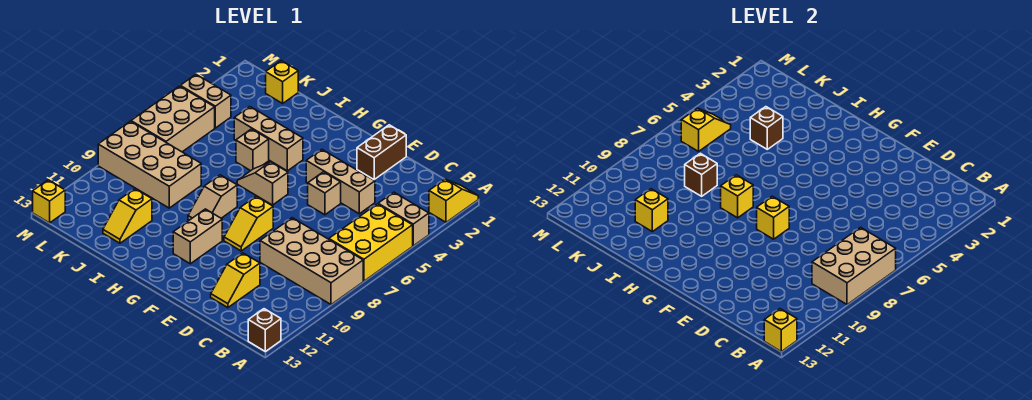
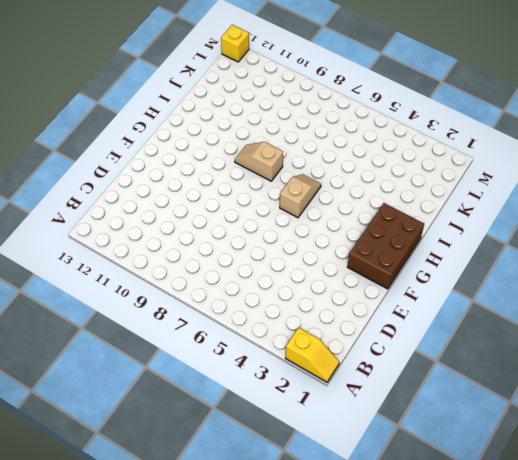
brown 2x3 brick [347,203,424,289] -> none
none -> tan 1x2 brick [378,192,429,246]
none -> yellow 2x3 brick [329,204,413,281]
none -> tan 2x4 brick [260,218,363,305]

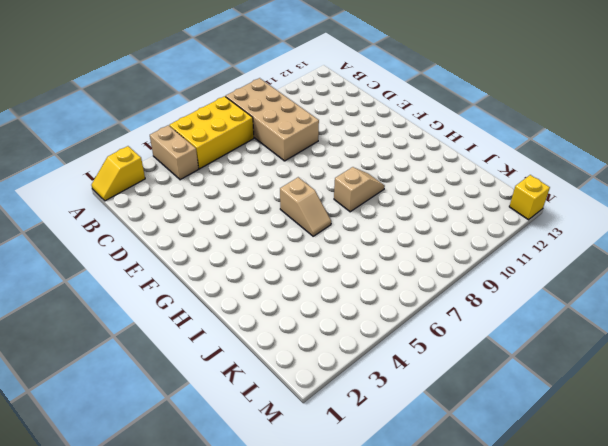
none -> brown 1x1 brick [248,309,281,351]
none -> tan 1x3 brick [306,150,375,214]
none -> yellow 1x2 slope [211,253,260,308]

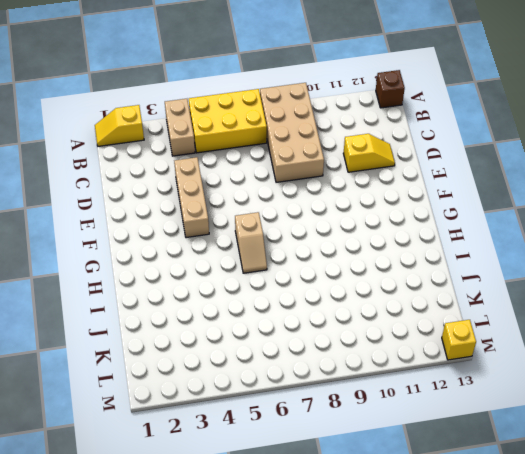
none -> brown 1x2 brick [357,125,406,179]
none -> tan 1x1 brick [308,172,341,215]
none -> yellow 1x2 slope [224,196,273,251]

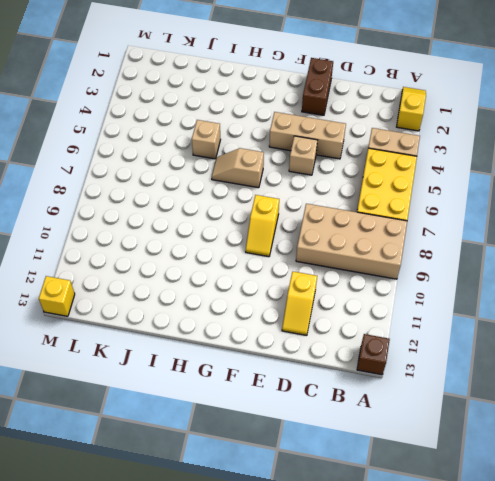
none -> tan 1x2 brick [173,209,222,264]
none -> tan 1x3 brick [234,107,303,171]
none -> tan 1x2 slope [188,175,237,220]

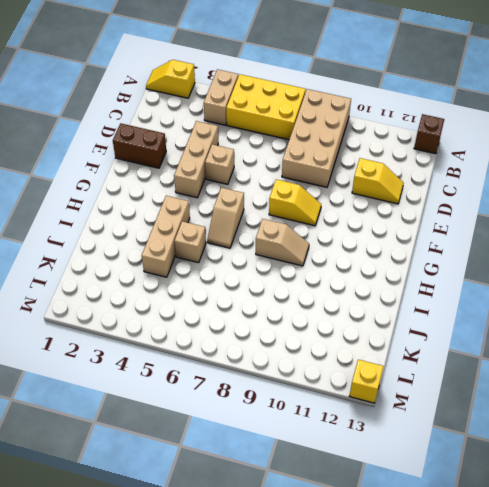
none -> tan 1x2 brick [173,209,222,264]
none -> tan 2x4 brick [98,121,201,208]
none -> yellow 1x2 slope [103,189,152,243]

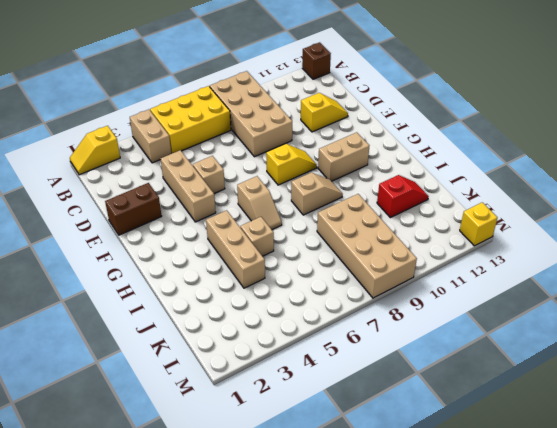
red 1x2 slope [377,175,429,218] -> yellow 1x2 slope [103,189,152,243]
none -> yellow 1x1 brick [266,61,298,103]
none -> tan 1x2 brick [180,75,231,128]
none -> tan 2x3 brick [131,86,215,152]

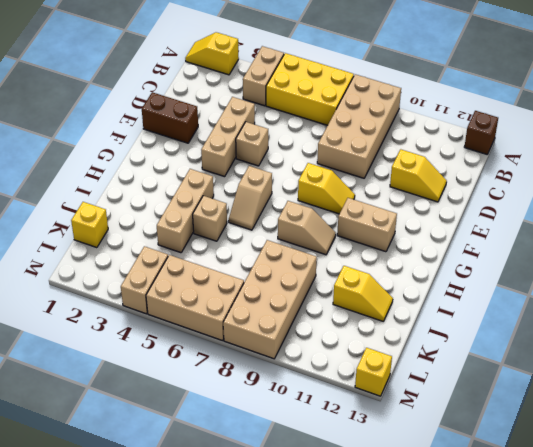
none -> tan 2x3 brick [812,227,896,305]
none -> yellow 1x1 brick [764,309,797,351]
none -> yellow 1x1 brick [757,196,789,239]

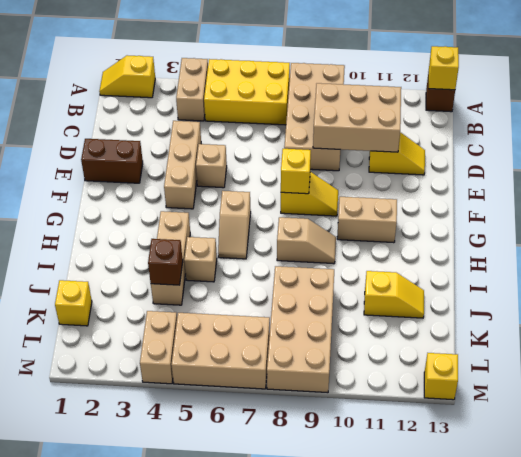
tan 2x3 brick [313,83,401,152] -> tan 2x3 brick moved to [812,227,896,305]
none -> yellow 1x1 brick [721,175,753,218]
none -> brown 1x1 brick [685,153,717,196]
none -> yellow 1x1 brick [635,189,668,232]

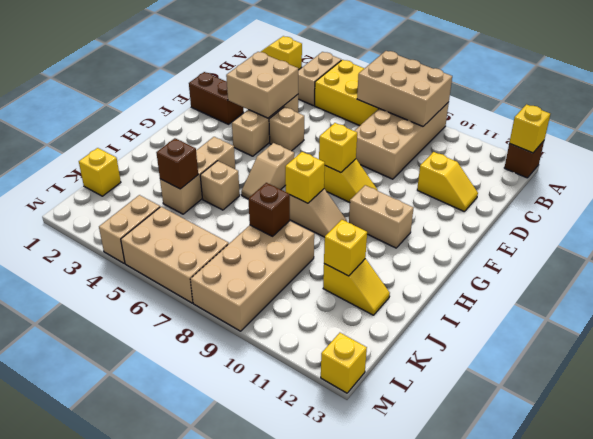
tan 2x2 brick [226,52,298,118] -> none
none -> yellow 1x2 slope [681,108,731,151]

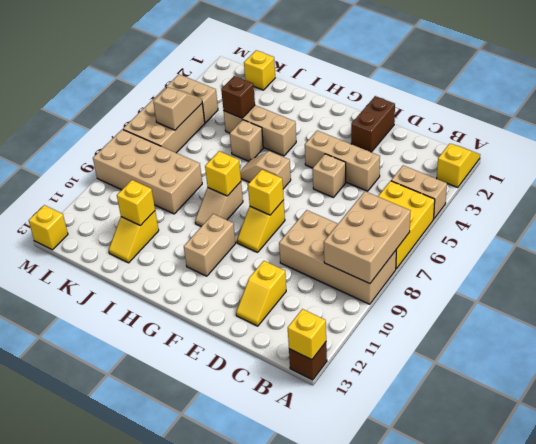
tan 1x2 slope [153,87,202,130] -> yellow 1x2 slope [681,108,731,151]
none -> brown 1x1 brick [685,153,717,196]

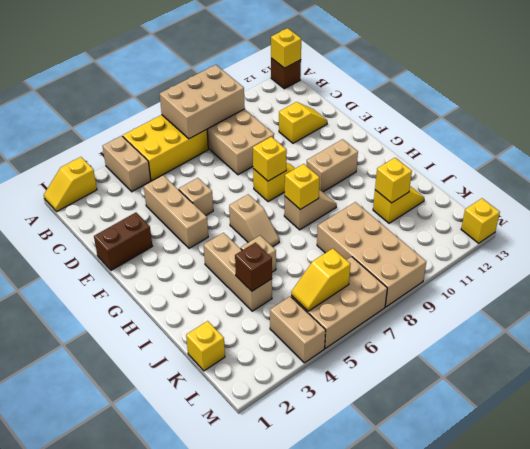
none -> brown 1x1 brick [685,153,717,196]

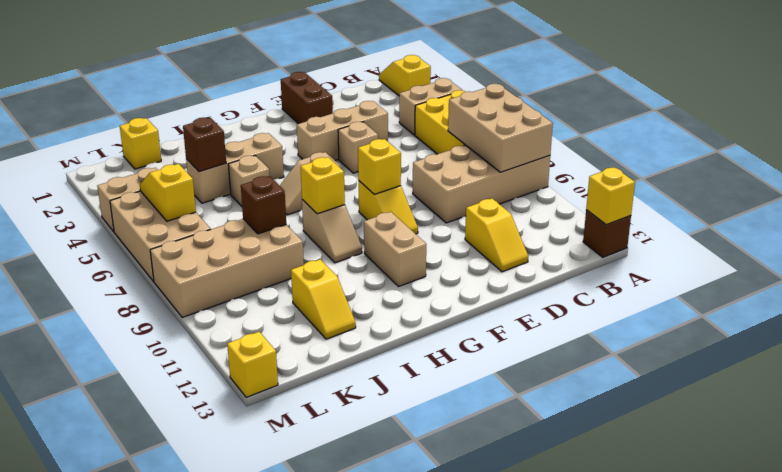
none -> yellow 1x1 brick [635,189,668,232]

